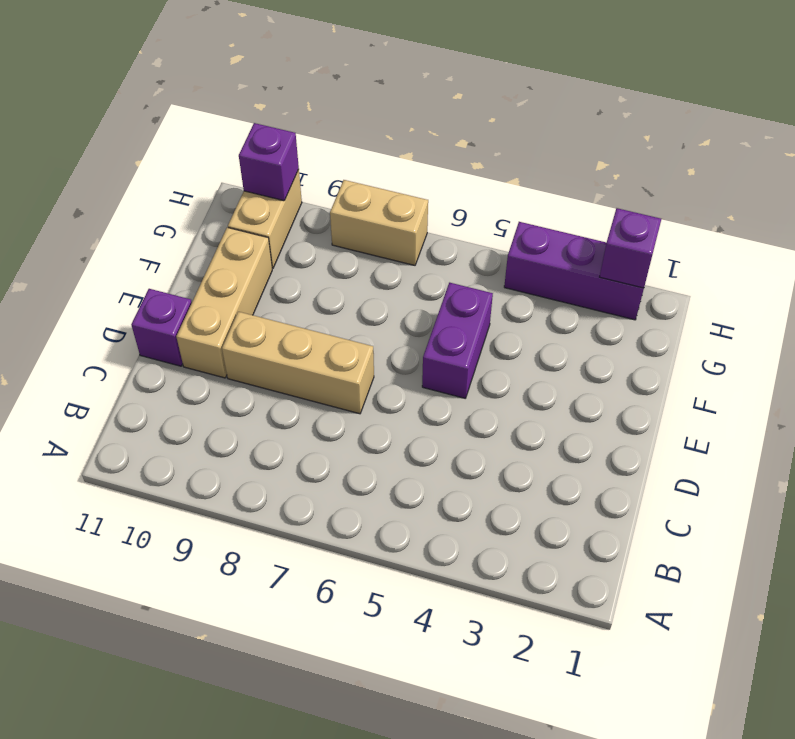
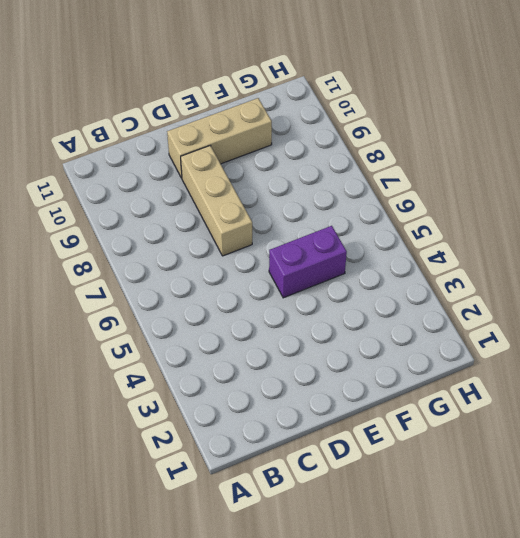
none -> purple 1x1 brick [131,289,192,366]
none -> tan 1x2 brick [228,169,302,268]

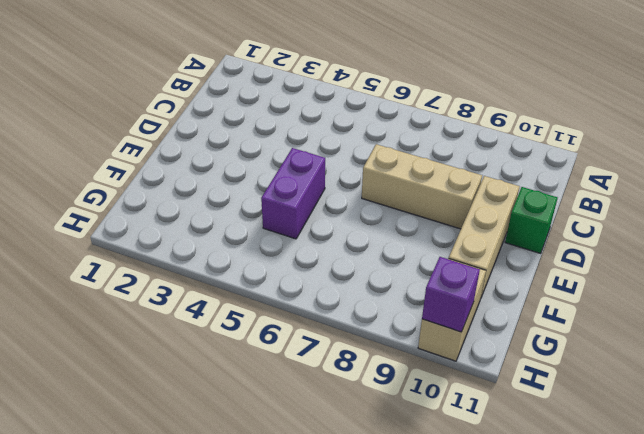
green 1x1 brick [505,187,557,253] -> purple 1x1 brick [131,289,192,366]
none -> purple 1x3 brick [504,222,645,320]
none -> tan 1x2 brick [330,180,428,265]

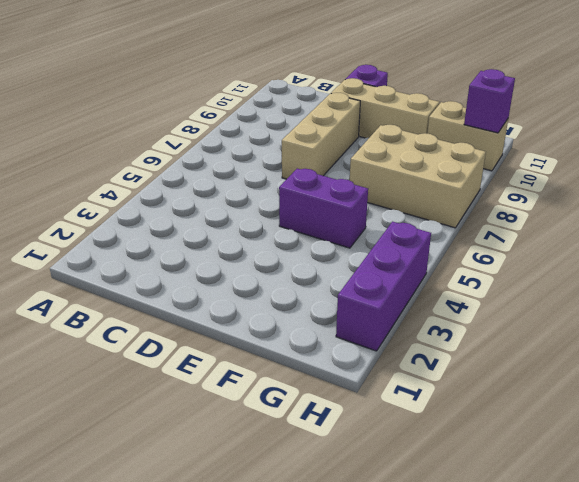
tan 2x3 brick [350,125,486,228] -> tan 1x2 brick [330,180,428,265]
none -> purple 1x1 brick [600,208,661,288]

